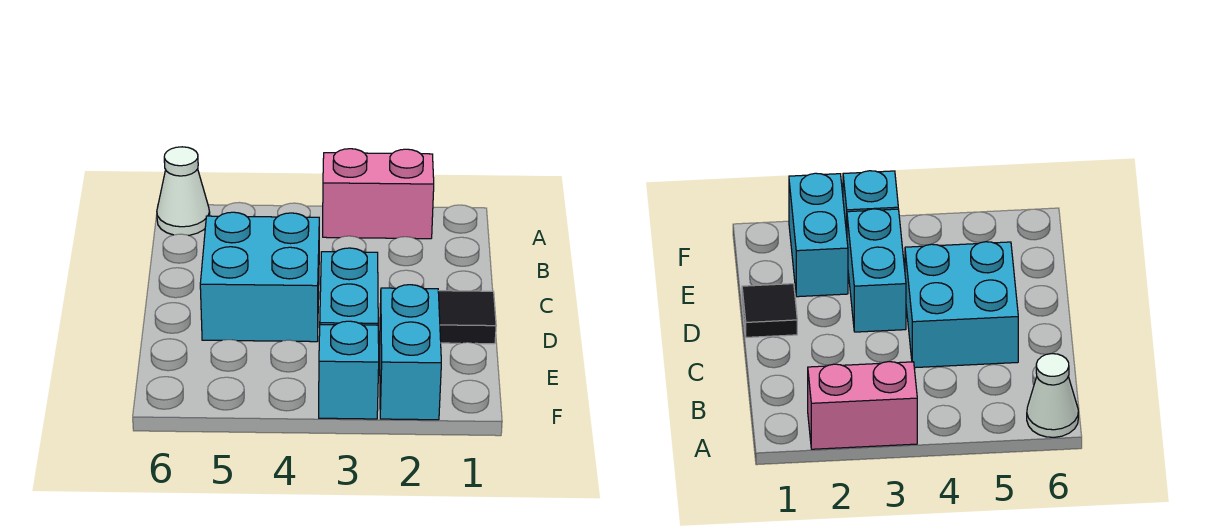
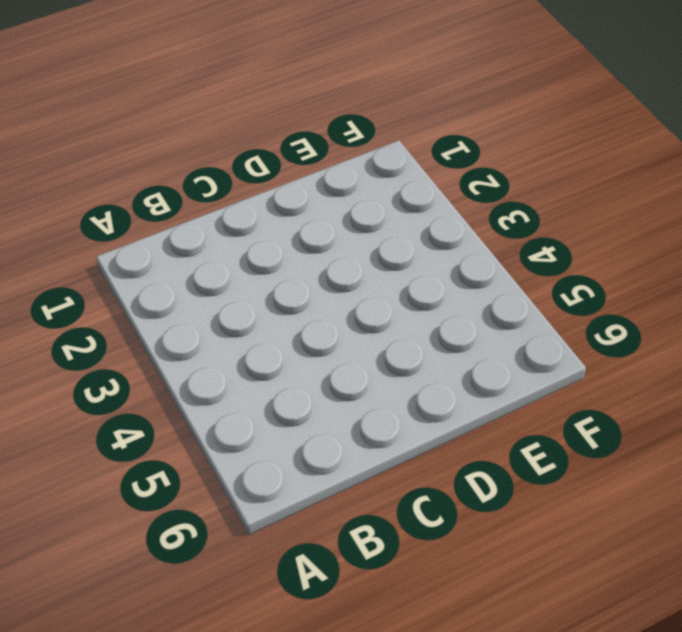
none -> pink 1x2 brick [323,149,434,239]
none -> white 1x1 cone [157,147,210,235]

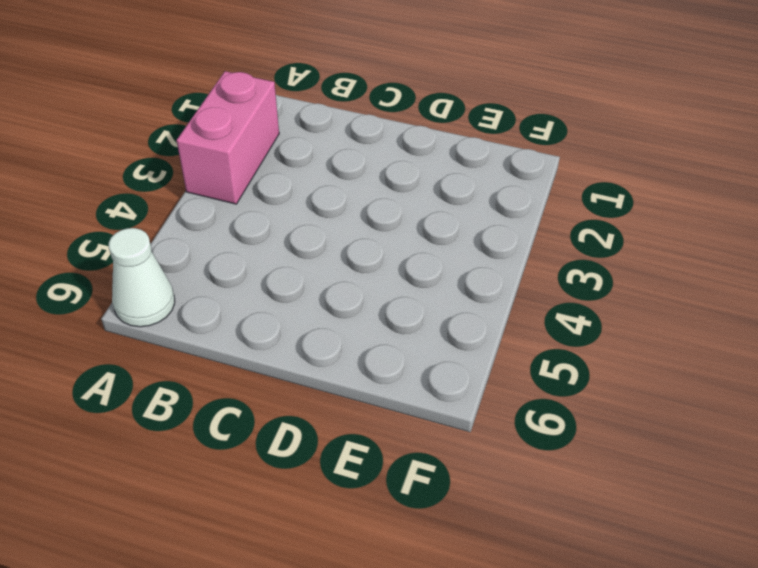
none -> cyan 2x2 brick [200,212,319,342]
none -> black 1x1 tile [438,291,496,344]

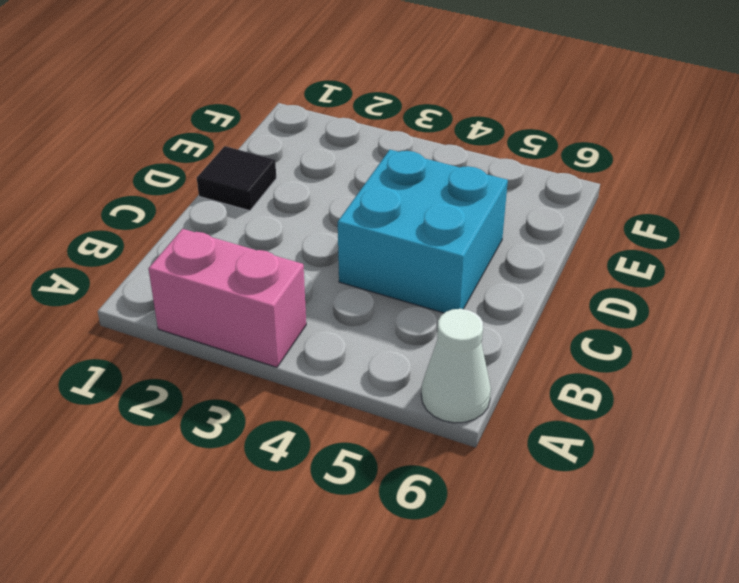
none -> cyan 1x2 brick [320,248,378,325]
none -> cyan 1x2 brick [380,285,441,420]

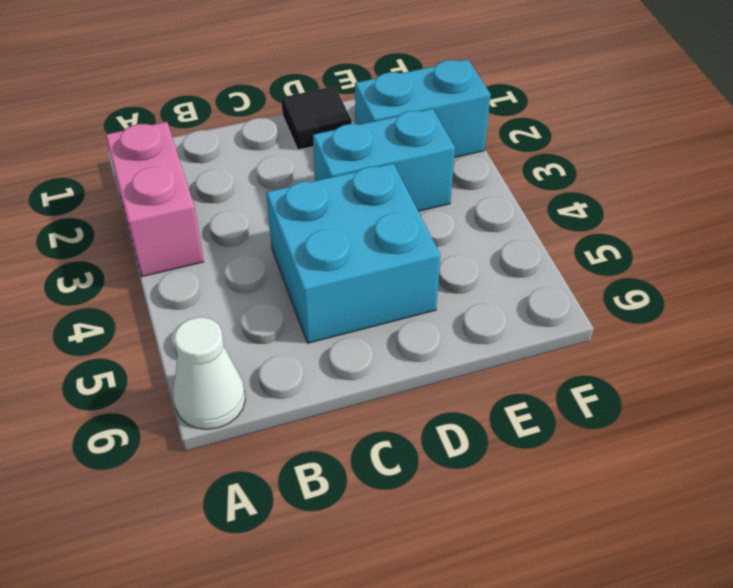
none -> cyan 1x1 brick [319,321,379,419]

